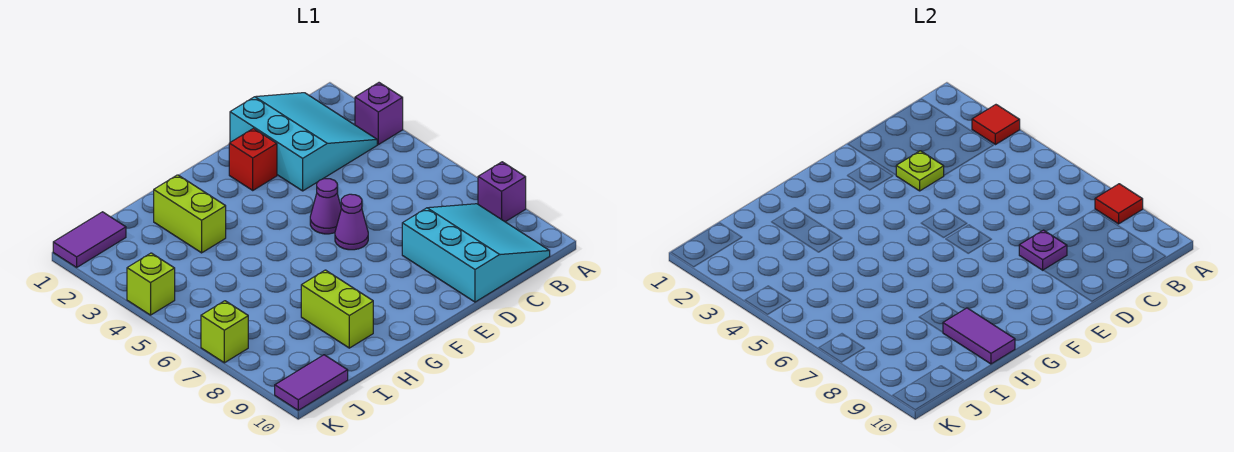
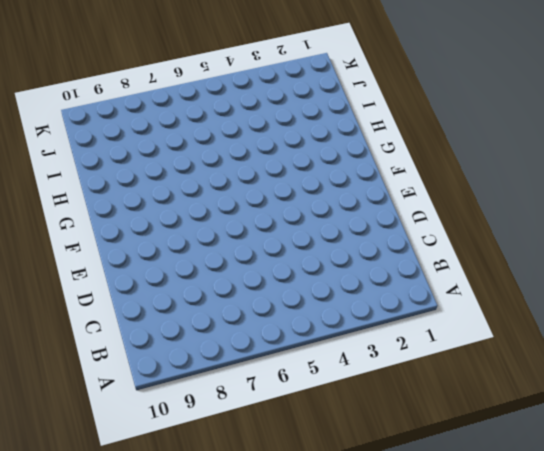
none -> purple 1x1 brick [355,83,403,145]
none -> purple 1x1 brick [478,162,526,222]
none -> cyan 3x3 slope [230,93,377,191]

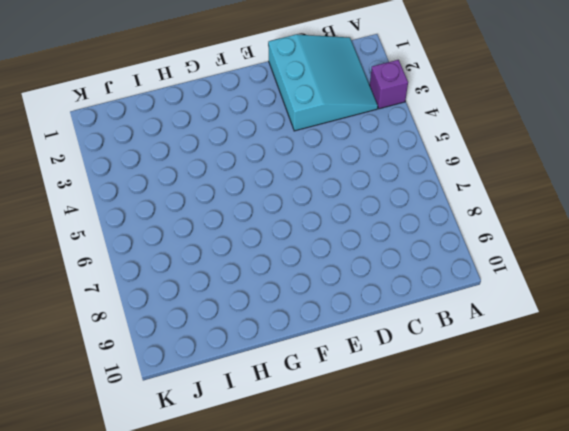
none -> purple 1x1 brick [478,162,526,222]
none -> cyan 3x3 slope [402,204,550,302]
none -> red 1x1 brick [229,128,277,190]

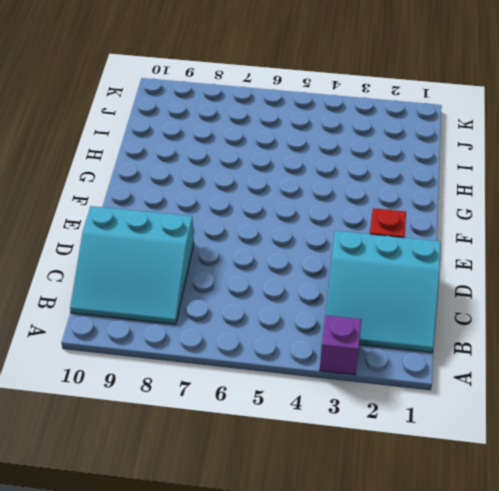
none -> purple 1x1 brick [478,162,526,222]
none -> purple 1x1 cone [310,179,341,234]
none -> purple 1x1 cone [335,194,368,250]

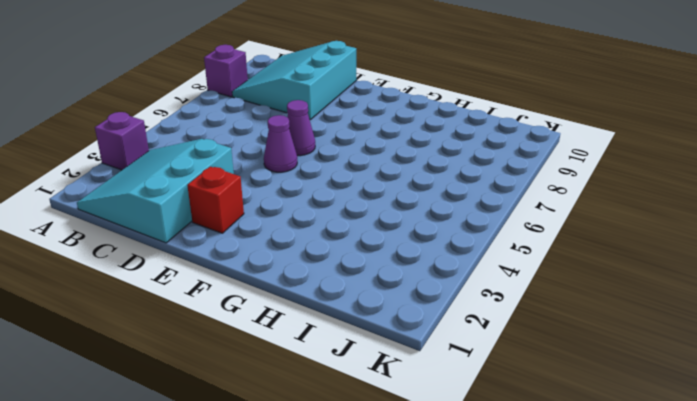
none -> lime 1x2 brick [154,175,226,253]
none -> lime 1x2 brick [301,270,373,348]
none -> purple 1x2 tile [53,212,126,267]

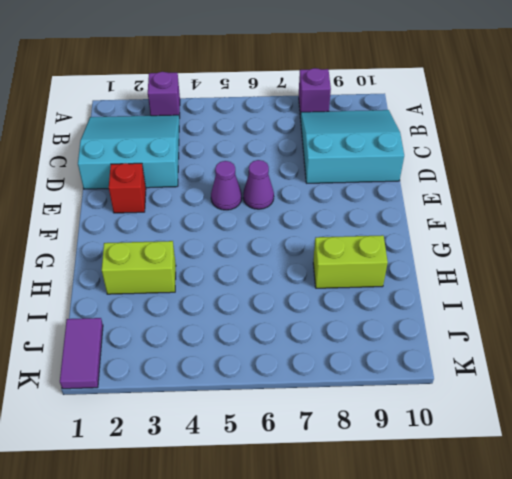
none -> purple 1x2 tile [275,355,348,410]
none -> lime 1x1 brick [127,253,175,315]
none -> lime 1x1 brick [201,301,248,363]

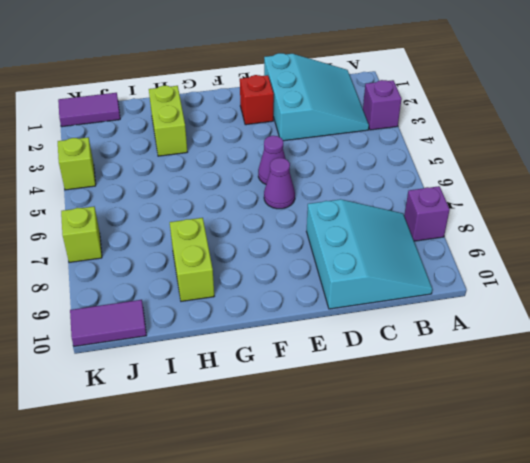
none -> red 1x1 tile [972,105,1020,145]
none -> red 1x1 tile [1095,184,1143,224]
none -> lime 1x1 plate [896,151,944,191]

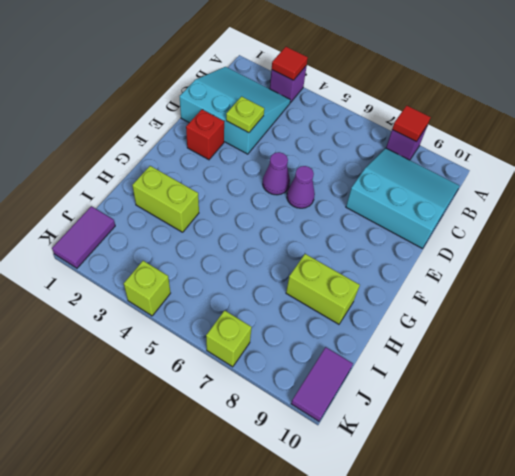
none -> purple 1x1 plate [1019,230,1067,270]
none -> purple 1x2 tile [943,308,1015,364]

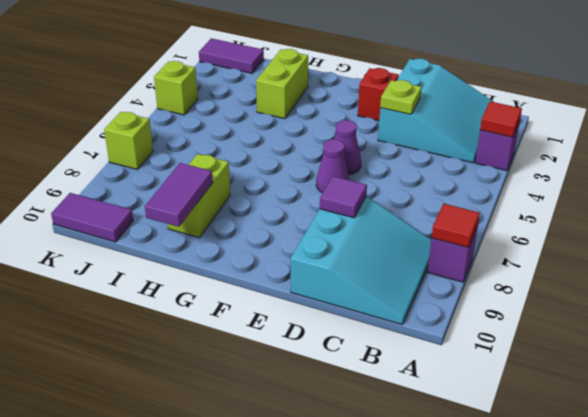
purple 1x1 tile [320,176,367,218] -> purple 1x1 plate [1019,230,1067,270]

